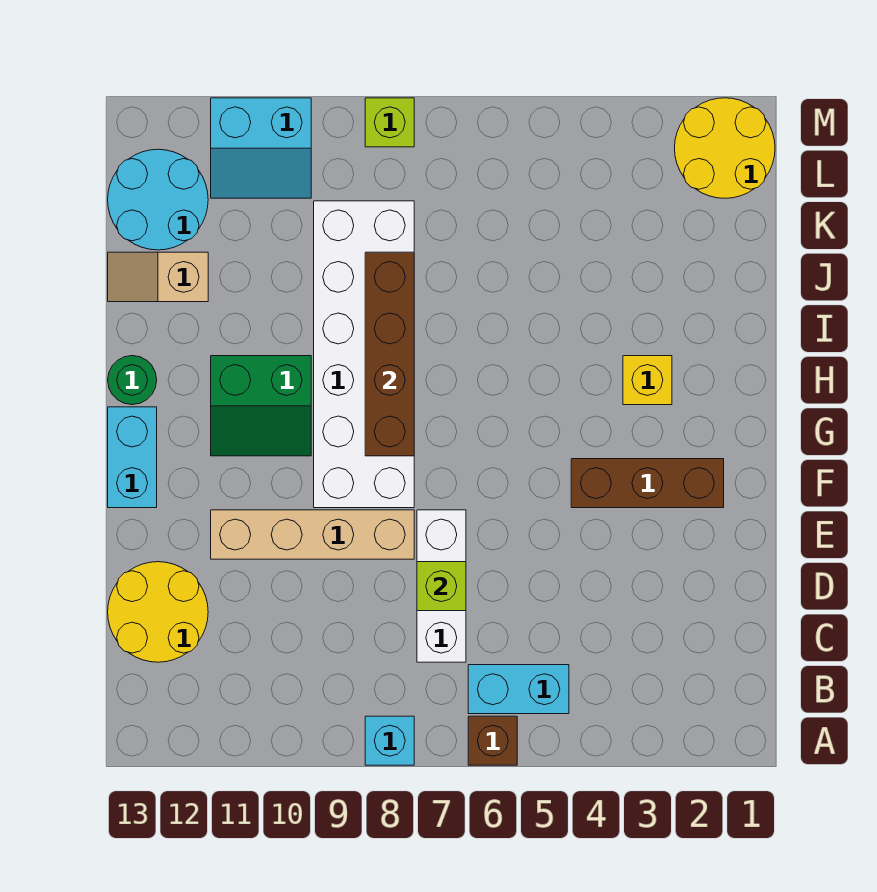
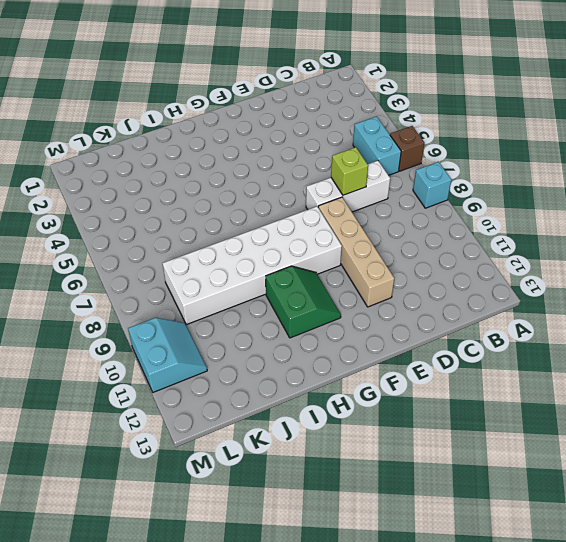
none -> yellow 2x2 round brick [108,562,208,662]
none -> brown 1x3 brick [571,459,724,508]
none -> cyan 1x2 brick [108,407,157,508]

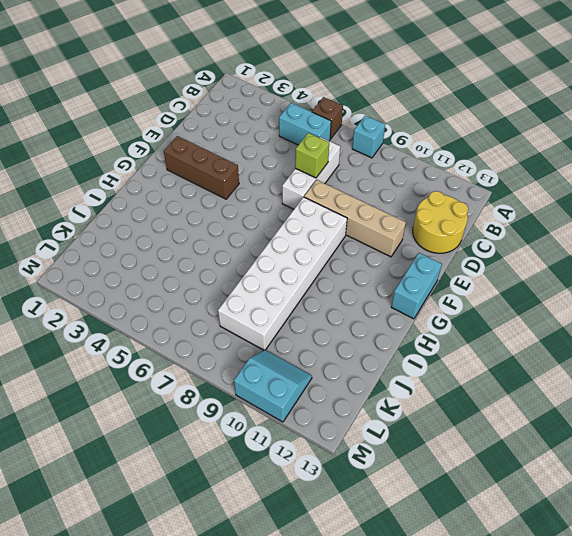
none -> green 2x2 slope [211,356,311,456]
none -> yellow 1x1 brick [623,356,672,405]
none -> green 1x1 round brick [108,356,157,405]

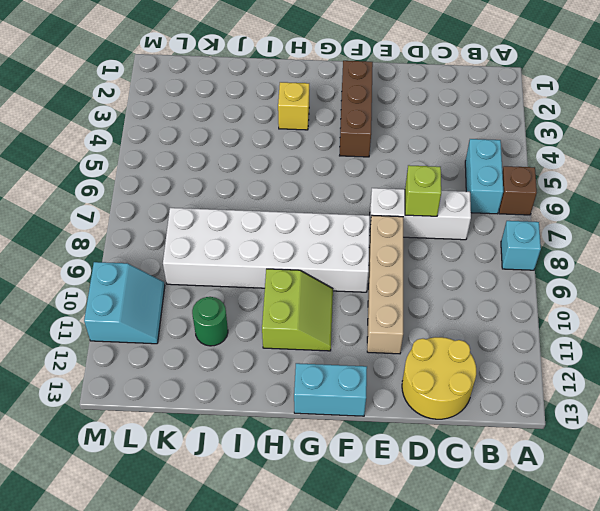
lime 2x2 slope [262,269,333,351] -> green 2x2 slope [211,356,311,456]
green 1x1 round brick [192,297,228,346] -> green 1x1 round brick moved to [108,356,157,405]
none -> tan 1x2 slope [108,252,208,302]
none -> cyan 2x2 round brick [108,149,208,250]
none -> yellow 2x2 round brick [675,98,775,198]

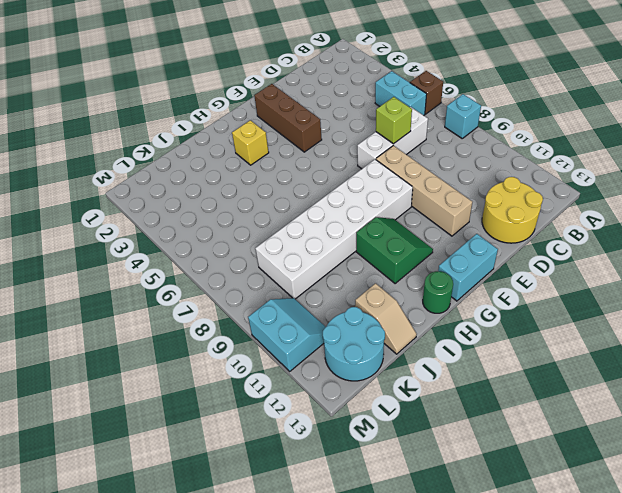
none -> yellow 2x2 round brick [675,98,775,198]
none -> lime 1x1 brick [365,98,414,147]
none -> brown 1x4 brick [365,252,414,456]

